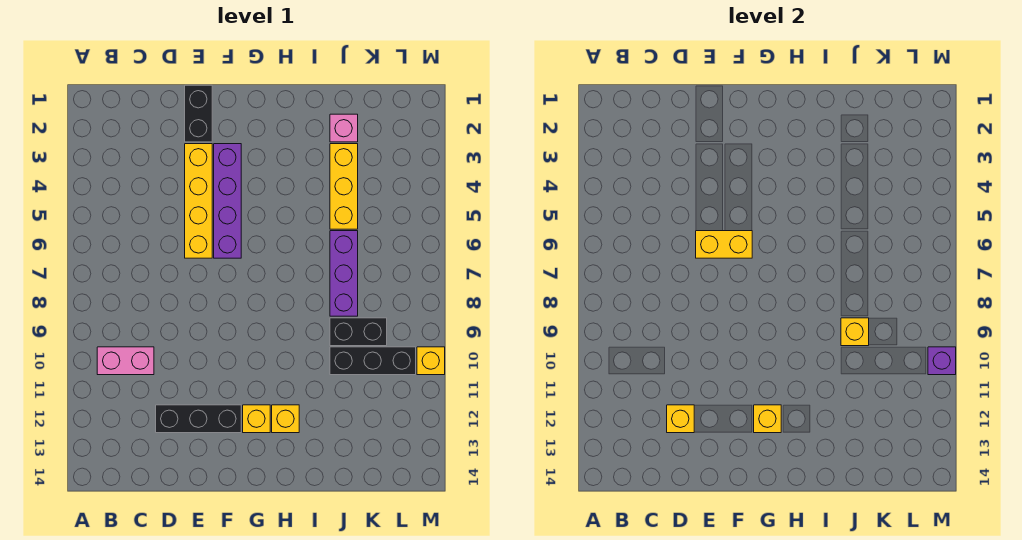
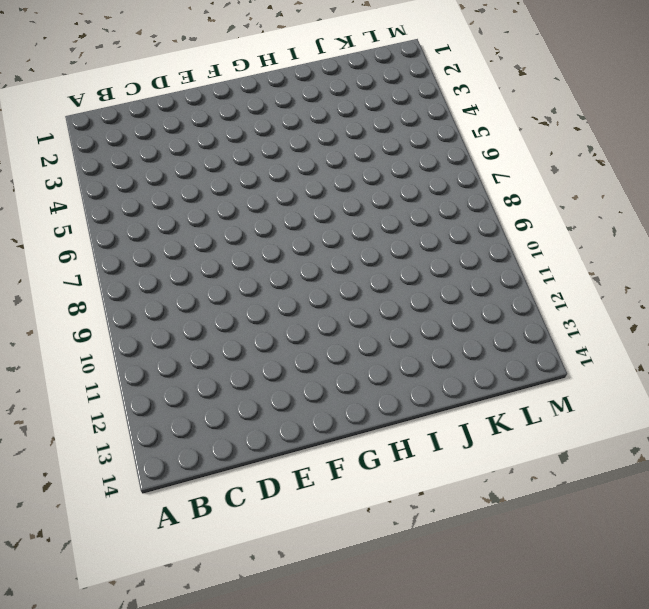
none -> pink 1x2 brick [97,347,154,375]
none -> black 1x3 brick [156,405,241,433]
none -> black 1x2 brick [185,85,212,142]

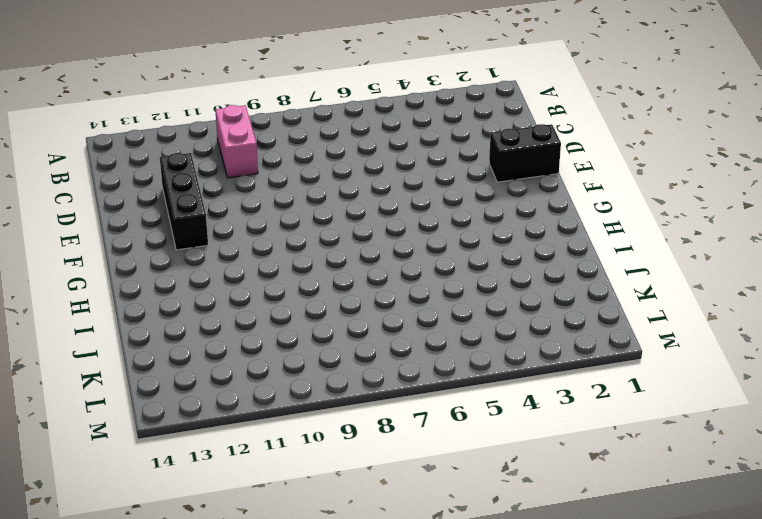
none -> yellow 1x4 brick [185,144,212,258]
none -> purple 1x4 brick [214,144,241,258]
none -> yellow 1x1 brick [243,405,270,433]

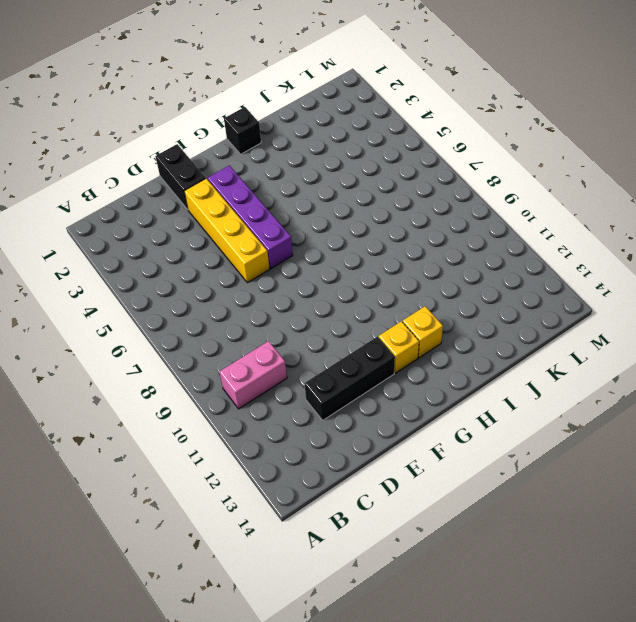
black 1x1 brick [224,107,261,154] -> none
none -> pink 1x1 brick [330,114,358,142]
none -> yellow 1x3 brick [330,144,358,229]
none -> purple 1x3 brick [330,231,358,316]

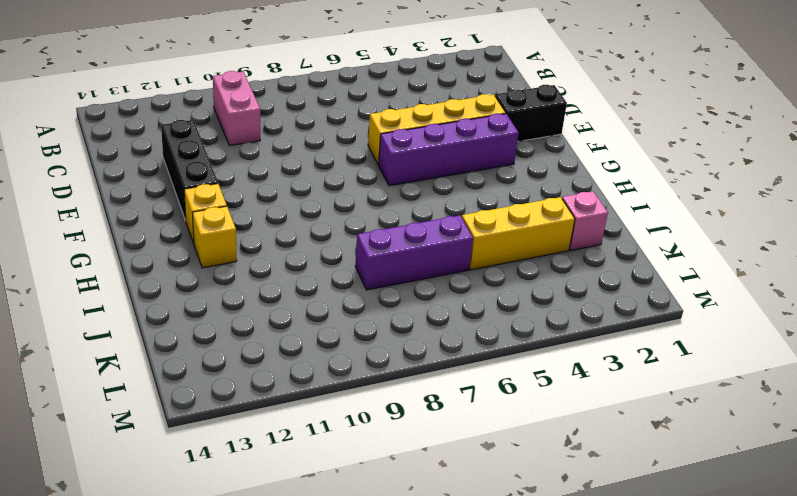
none -> black 1x2 brick [330,318,387,346]
none -> black 1x3 brick [330,347,416,375]
none -> yellow 1x1 brick [417,347,445,375]

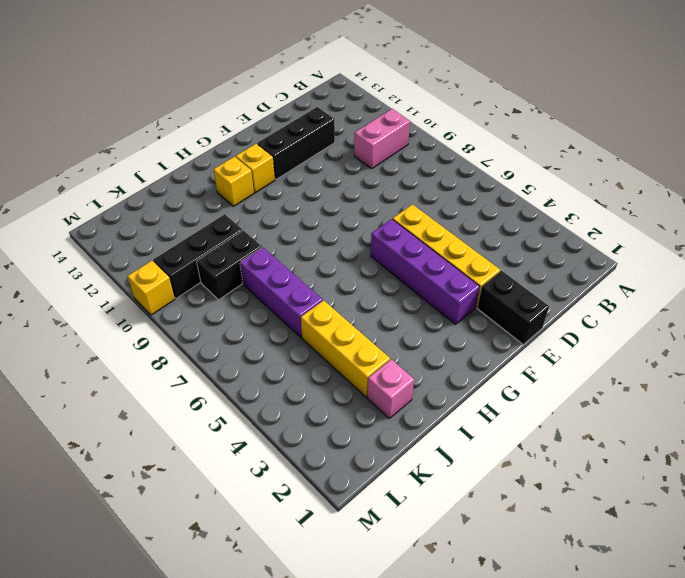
none -> yellow 1x1 brick [667,405,694,433]
none -> yellow 1x2 brick [696,231,752,258]
none -> yellow 1x1 brick [754,405,781,433]

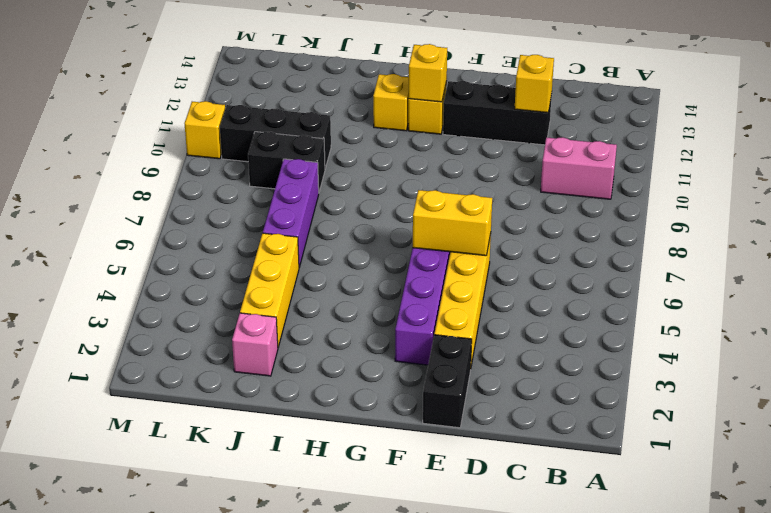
none -> yellow 1x1 brick [841,318,869,346]
none -> purple 1x1 brick [928,347,956,375]

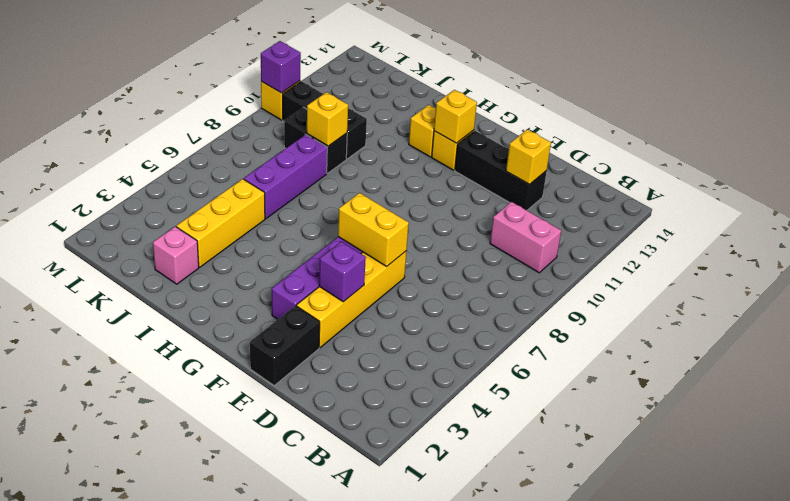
purple 1x1 brick [319,242,366,302] -> none

